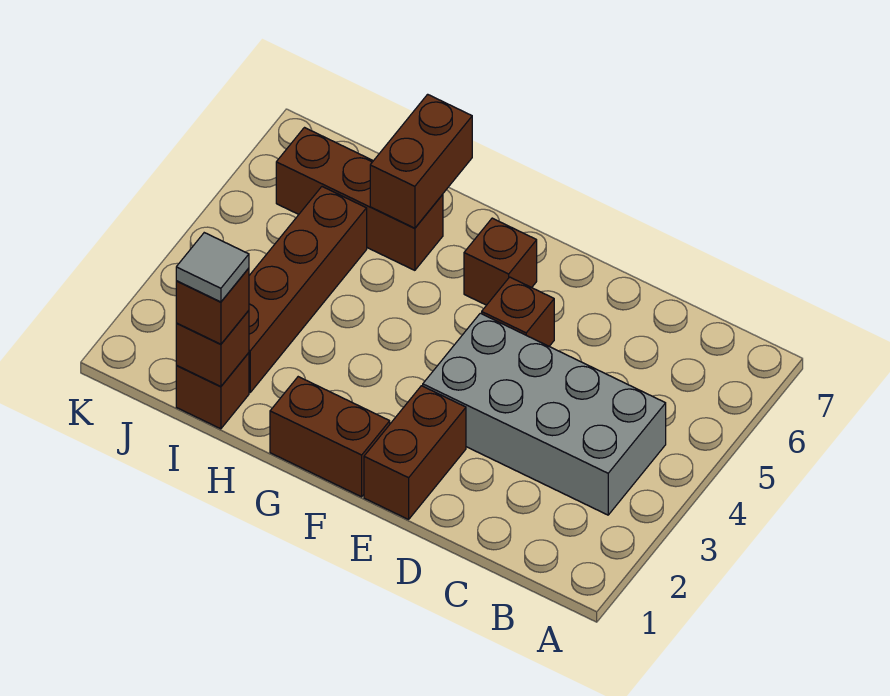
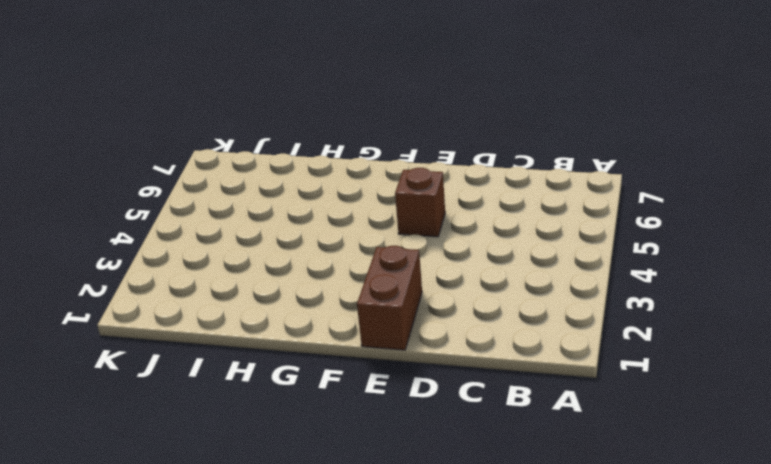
none -> grey 2x4 brick [423,313,666,515]
none -> brown 1x2 brick [270,377,390,497]
none -> brown 1x1 brick [464,218,537,305]

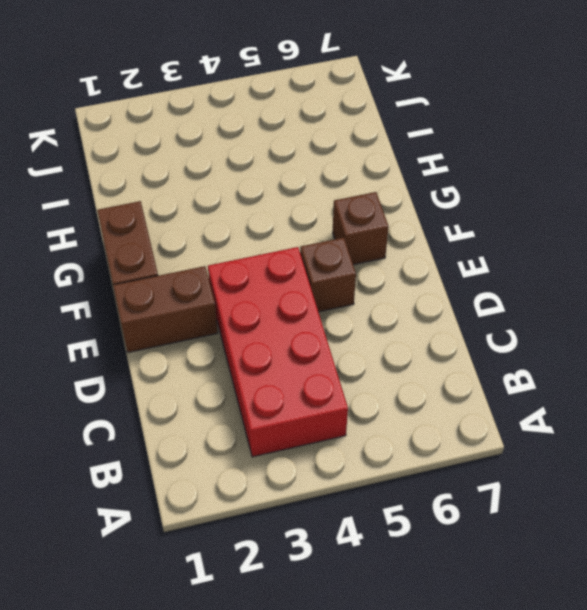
red 2x4 brick [208,247,348,457] -> grey 2x4 brick [423,313,666,515]
none -> brown 1x3 brick [276,128,443,270]
none -> brown 1x1 brick [176,353,249,429]
none -> brown 1x4 brick [249,187,367,392]

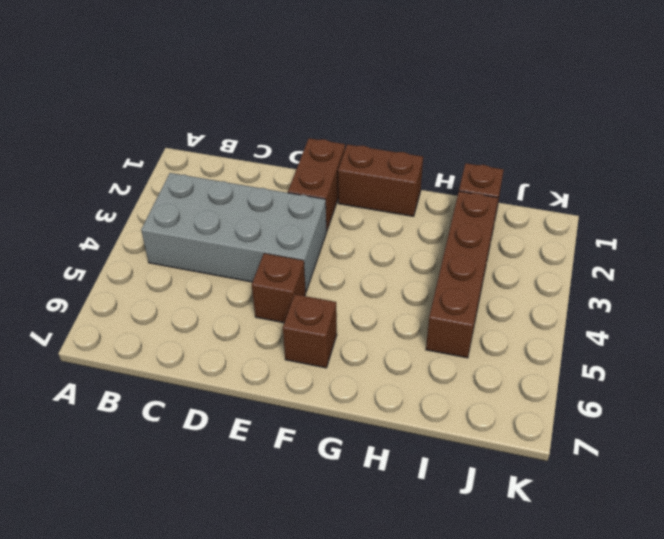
none -> brown 1x3 brick [276,128,443,270]
none -> brown 1x2 brick [370,94,472,228]
none -> brown 1x1 brick [176,311,249,387]

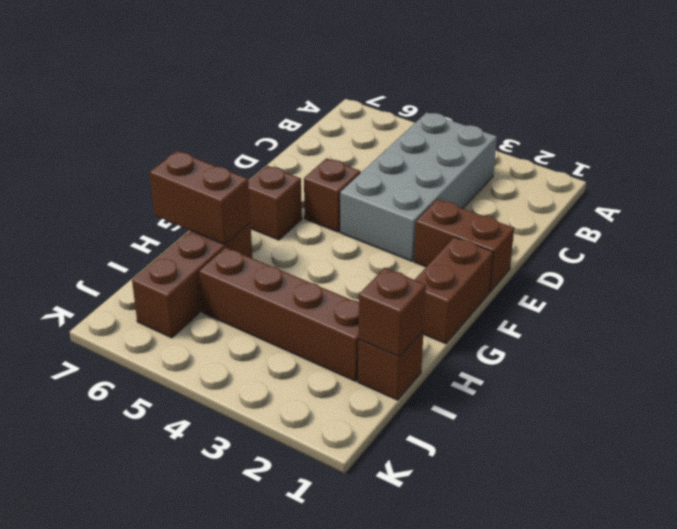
none -> brown 1x1 brick [176,268,249,344]
none -> grey 1x1 tile [176,233,249,302]

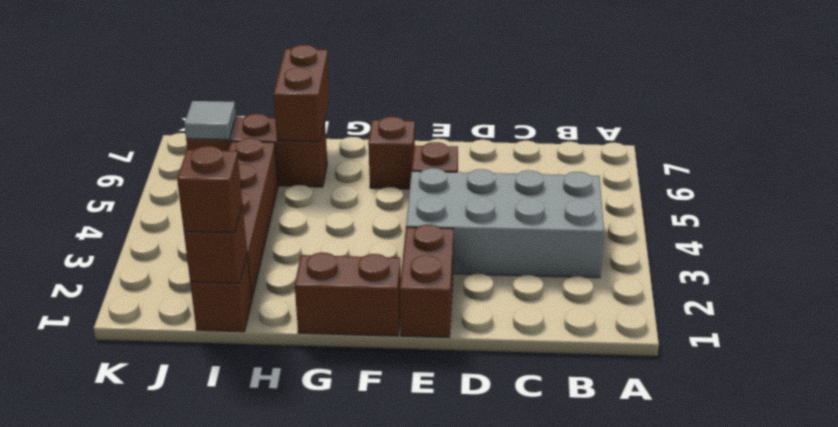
grey 1x1 tile [184,101,236,140] -> grey 1x1 tile moved to [176,233,249,302]

